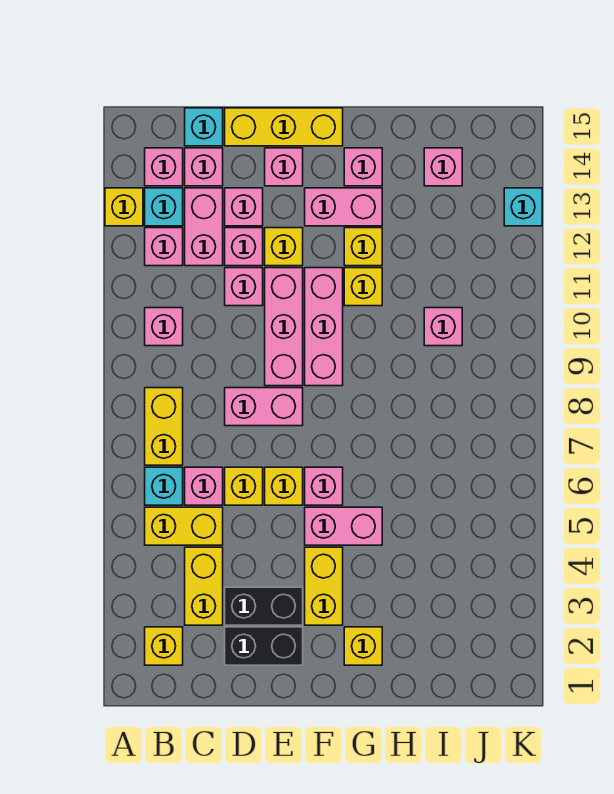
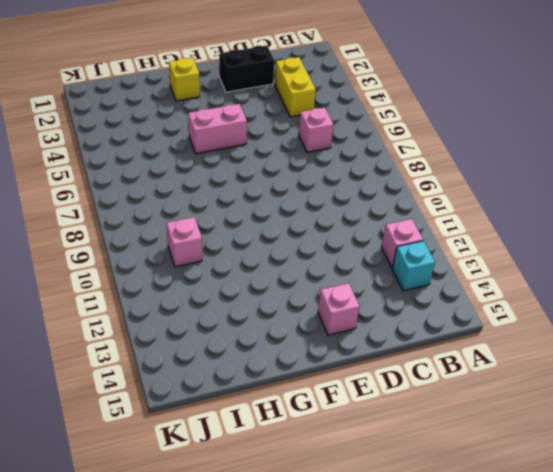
none -> yellow 1x1 brick [105,188,143,226]
none -> yellow 1x1 brick [145,627,183,665]
none -> yellow 1x2 brick [145,507,223,545]
none -> cyan 1x1 brick [145,467,183,505]

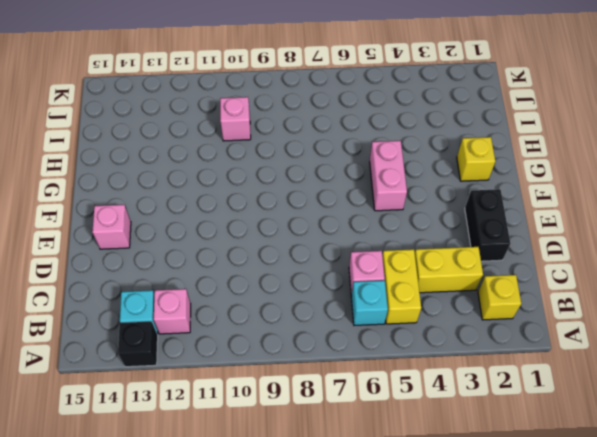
black 1x1 brick [118,322,158,367] -> yellow 1x1 brick [105,188,143,226]
none -> yellow 1x2 brick [145,388,183,465]
none -> pink 1x1 brick [145,308,183,346]
none -> pink 1x1 brick [145,148,183,186]
none -> pink 1x2 brick [185,188,223,266]

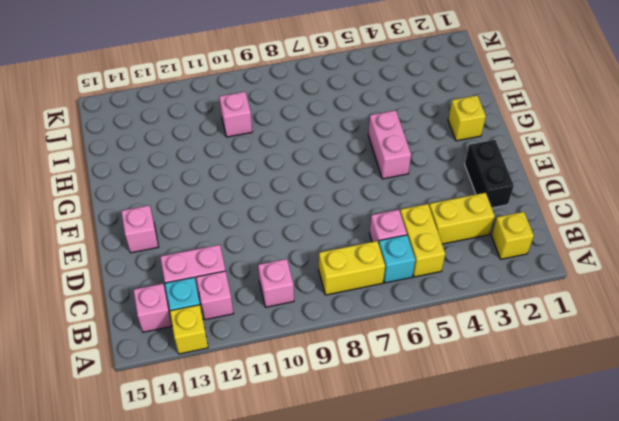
none -> pink 1x1 brick [185,148,223,186]
none -> cyan 1x1 brick [185,108,223,146]
none -> black 1x2 brick [225,587,303,625]
none -> yellow 1x1 brick [225,467,263,505]

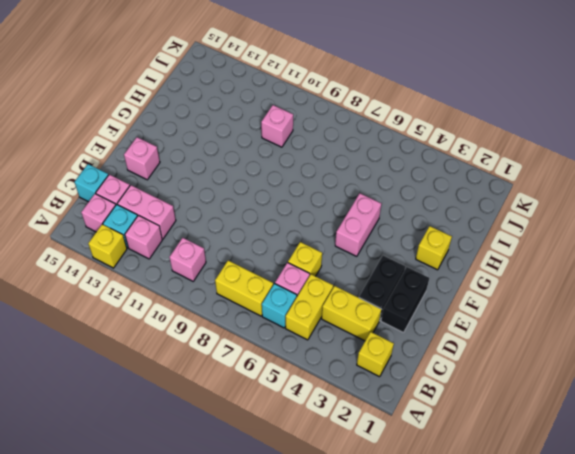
none -> pink 1x2 brick [225,388,303,426]
none -> pink 1x1 brick [225,268,263,306]
none -> pink 1x1 brick [225,228,263,266]
none -> pink 1x1 brick [225,188,263,226]

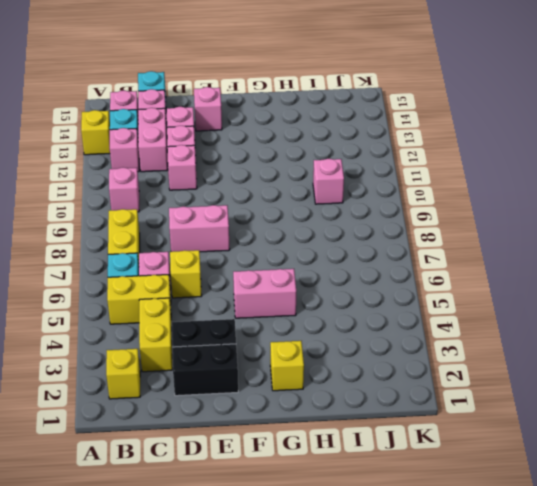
none -> yellow 1x3 brick [225,108,343,146]
none -> yellow 1x1 brick [265,467,303,505]
none -> pink 1x3 brick [265,268,303,386]
none -> yellow 1x1 brick [265,228,303,266]

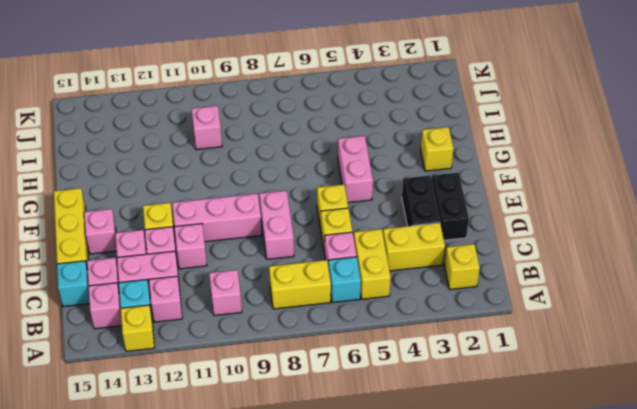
none -> yellow 1x2 brick [305,547,343,625]
none -> pink 1x1 brick [305,467,343,505]
none -> pink 1x3 brick [305,268,343,386]
none -> pink 1x2 brick [305,188,382,226]

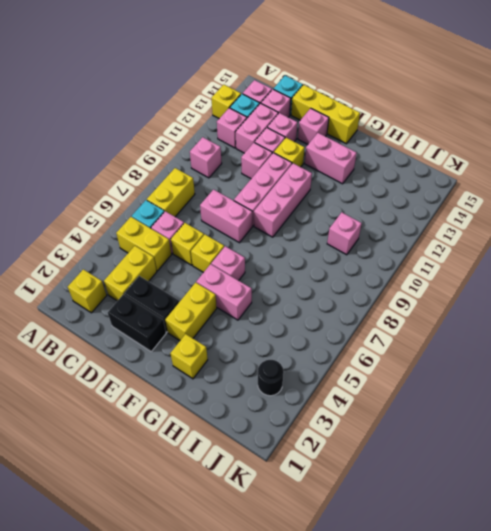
black 1x1 round brick [258,360,284,396] -> none
none -> yellow 1x1 brick [344,268,382,306]
none -> yellow 1x1 brick [344,228,382,266]
none -> pink 1x1 brick [344,148,382,186]
none -> pink 1x1 brick [424,148,462,186]

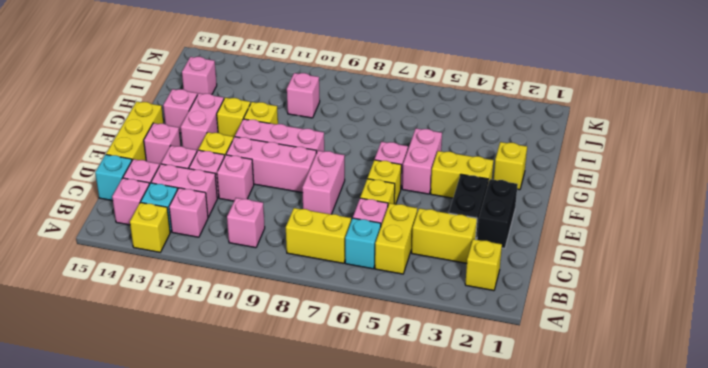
none -> cyan 1x1 brick [504,188,542,226]

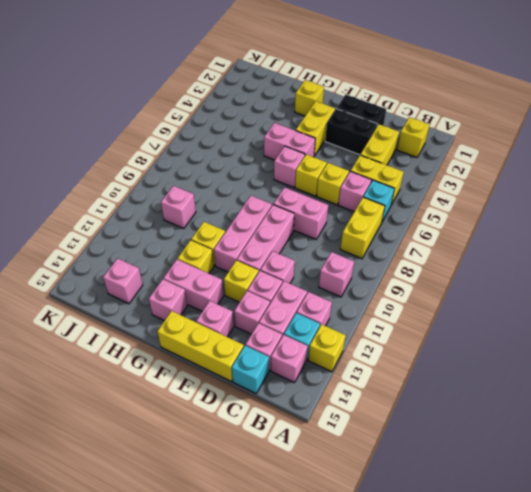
none -> cyan 1x1 brick [504,188,542,226]

